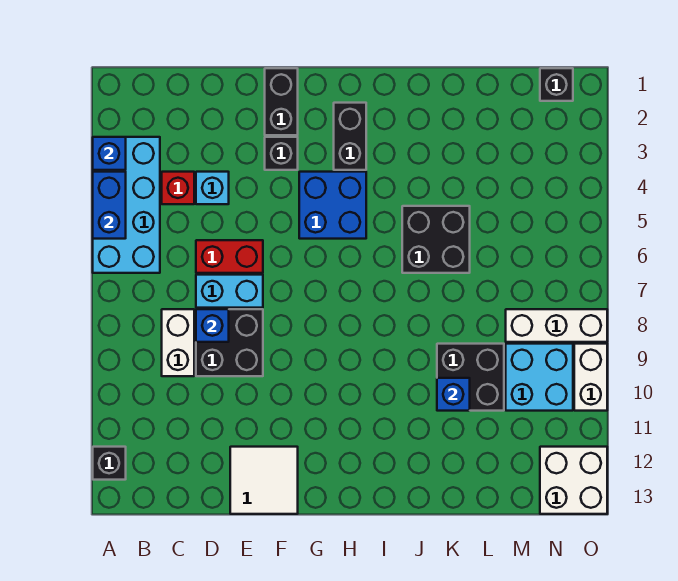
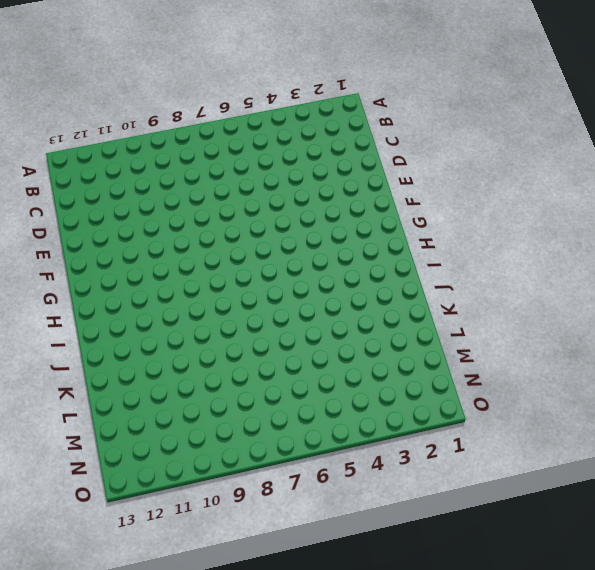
none -> cyan 2x4 brick [93,137,160,273]
none -> black 1x1 brick [93,447,126,480]
none -> red 1x1 brick [162,172,194,204]

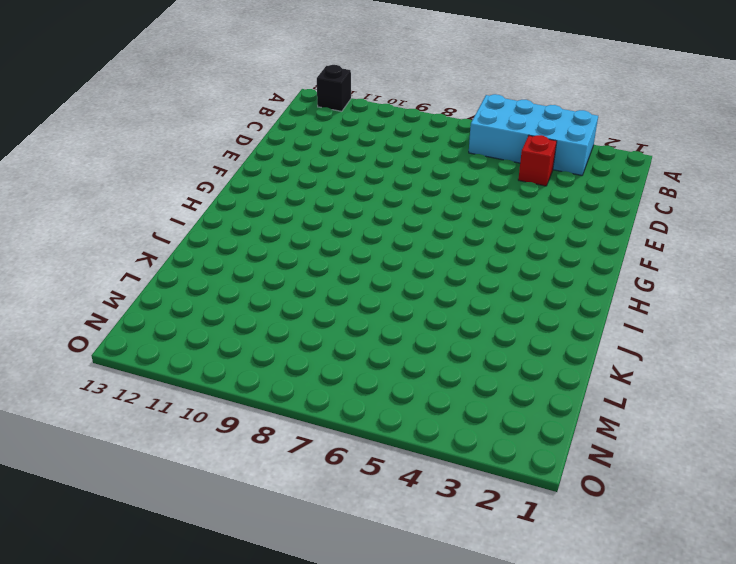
none -> white 1x2 brick [162,309,194,376]
none -> cyan 1x1 brick [196,172,229,204]
none -> red 1x2 brick [196,240,263,273]

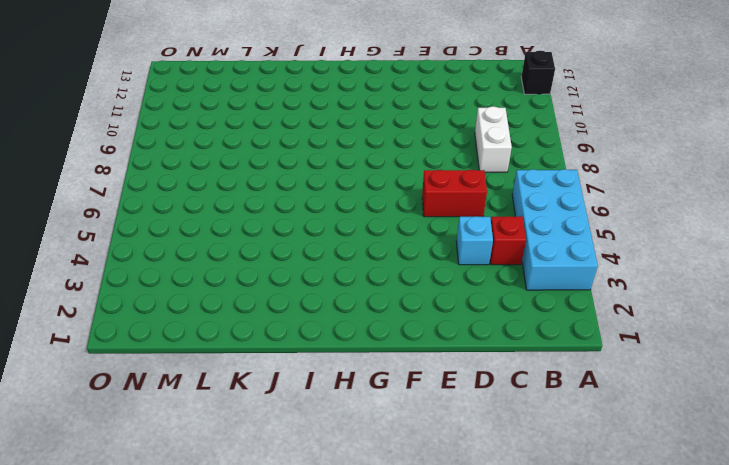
none -> cyan 1x2 brick [196,275,263,308]
none -> black 2x2 brick [196,309,263,376]
none -> white 2x2 tile [230,447,298,514]

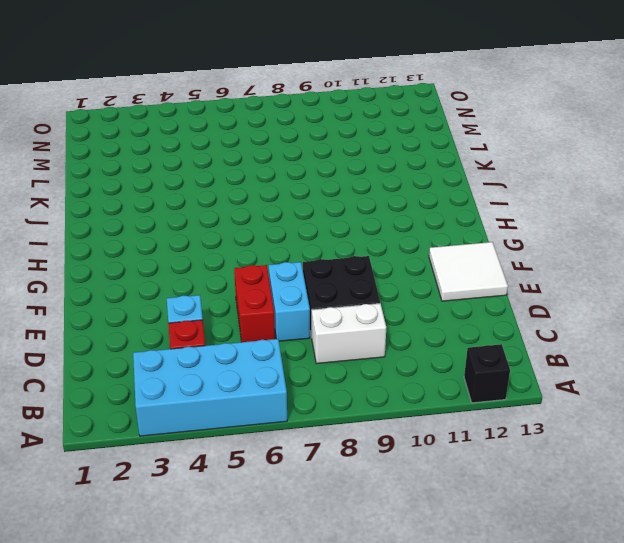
none -> black 1x2 brick [265,68,298,135]
none -> black 1x1 brick [265,137,298,170]
none -> blue 2x2 brick [299,172,366,239]

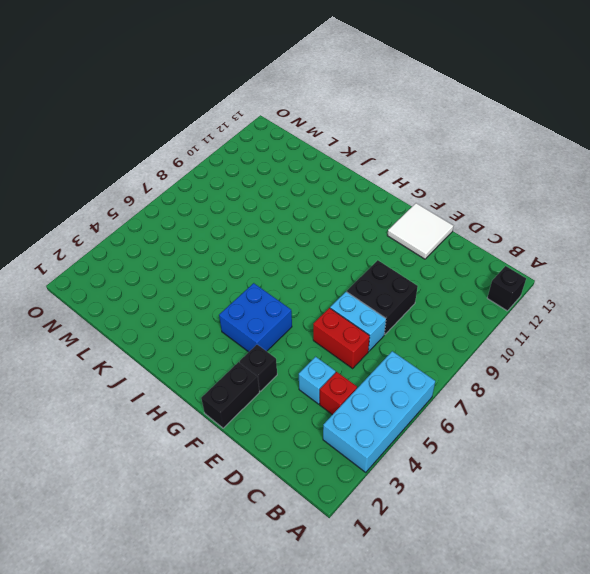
none -> white 1x2 brick [162,309,194,376]
none -> black 1x2 brick [334,103,366,170]
none -> black 2x2 brick [402,206,470,273]

